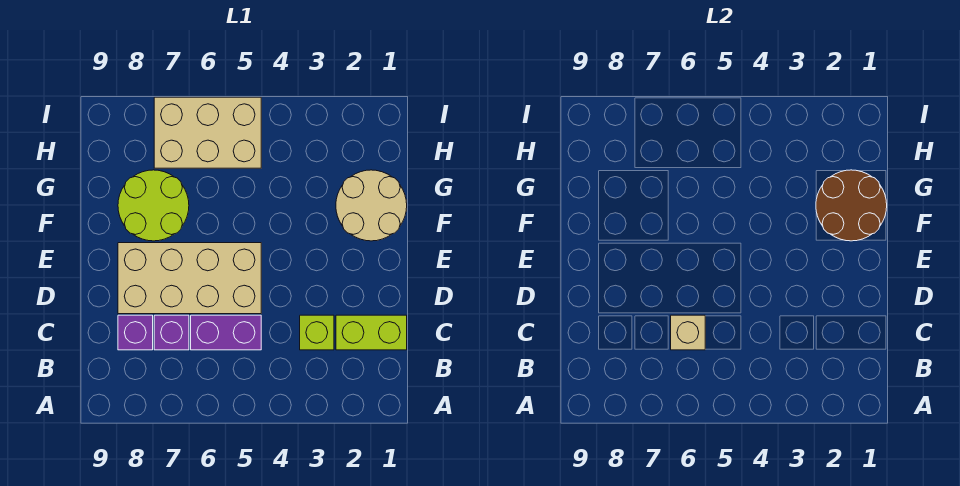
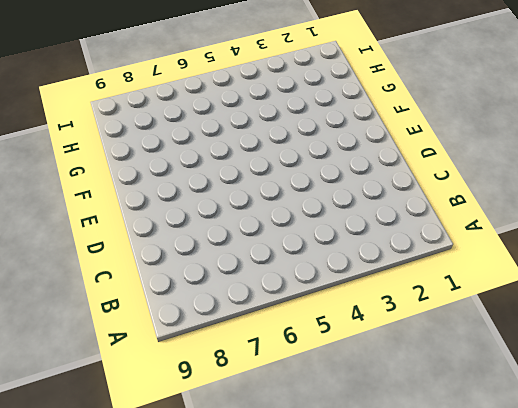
none -> lime 1x2 brick [336,315,407,350]
none -> lime 1x1 brick [300,315,334,350]

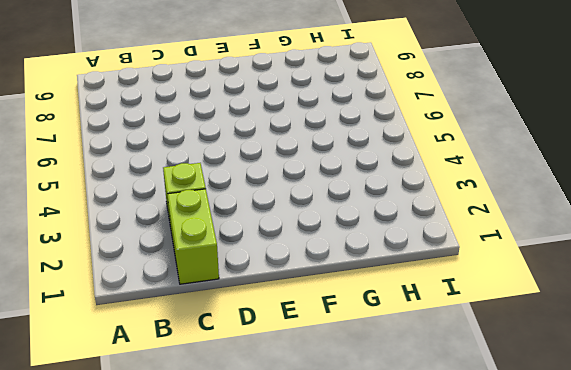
none -> purple 1x2 brick [191,315,261,350]
none -> purple 1x1 brick [154,315,189,350]

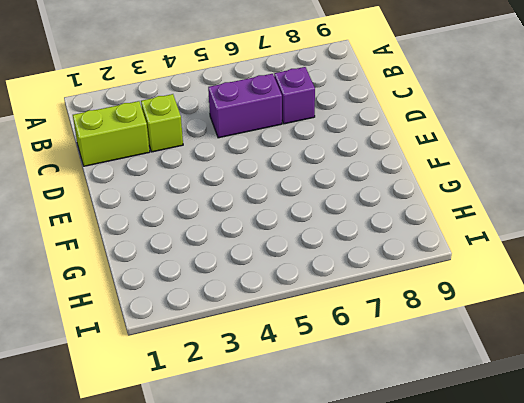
none -> purple 1x1 brick [118,315,153,350]
none -> tan 2x4 brick [118,243,261,314]

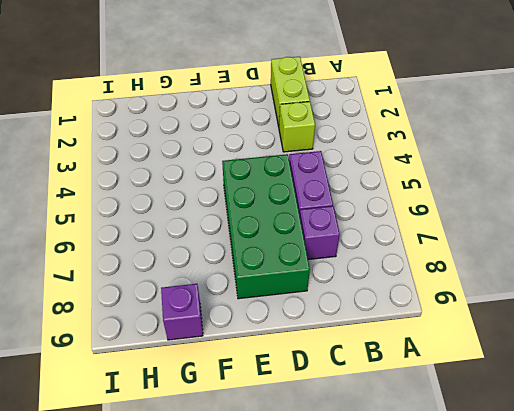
green 2x4 brick [222,154,310,299] -> tan 2x4 brick [118,243,261,314]
purple 1x1 brick [161,284,203,340] -> purple 1x1 brick moved to [118,315,153,350]
none -> tan 2x2 round brick [336,170,407,241]
none -> lime 2x2 round brick [118,170,189,241]

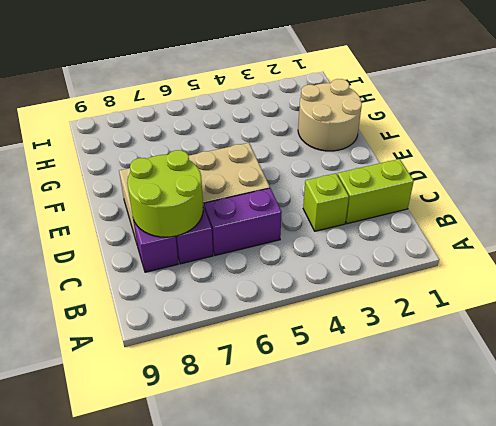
lime 2x2 round brick [127,150,203,237] -> lime 2x2 round brick moved to [118,170,189,241]
none -> tan 2x3 brick [154,97,261,168]
none -> tan 1x1 brick [671,315,705,350]

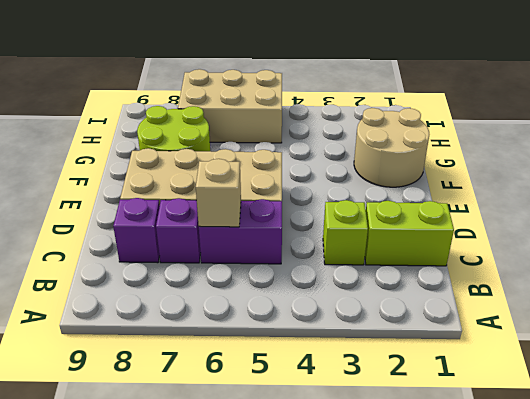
none -> brown 2x2 round brick [816,170,887,241]

